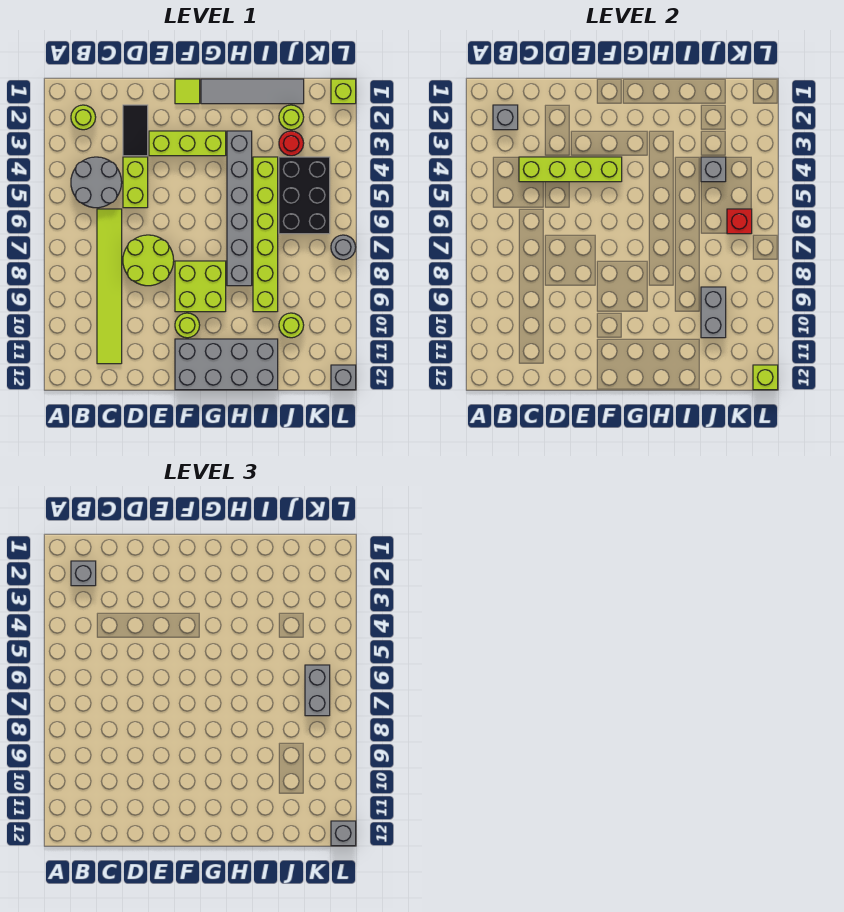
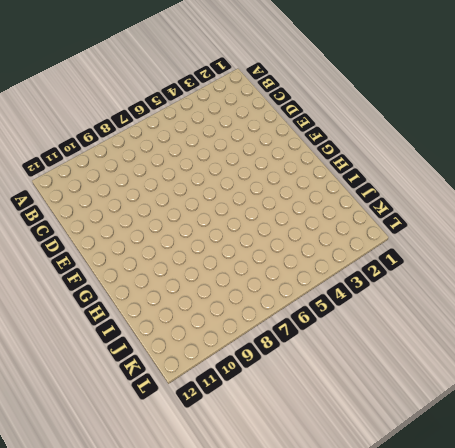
none -> lime 1x1 round brick [71,105,96,130]
none -> grey 2x2 round brick [71,157,122,208]
none -> lime 1x6 tile [97,209,122,364]
none -> black 1x2 tile [123,105,148,156]

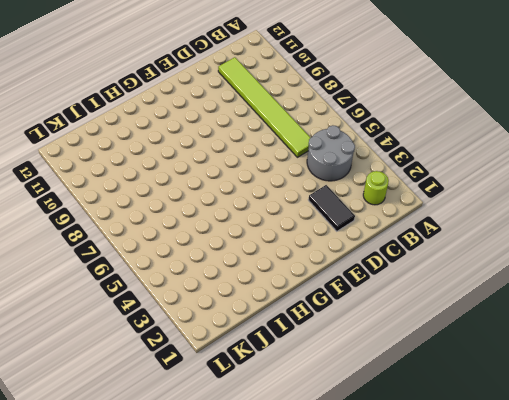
none -> lime 1x2 brick [123,157,148,208]
none -> lime 2x2 round brick [123,235,174,286]
none -> lime 1x3 brick [149,131,226,156]
none -> lime 1x1 tile [175,79,200,104]

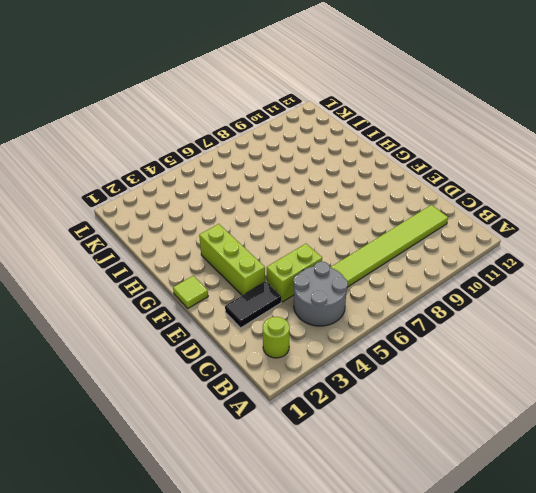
none -> lime 2x2 round brick [123,235,174,286]
none -> lime 2x2 brick [175,261,226,312]
none -> lime 1x1 round brick [175,313,200,338]
none -> grey 2x4 brick [175,339,278,390]

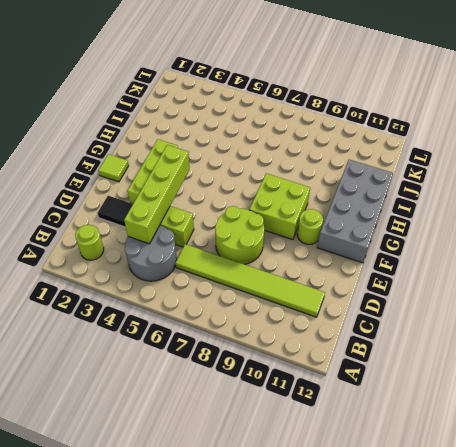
none -> grey 1x4 tile [201,79,304,104]
none -> grey 1x6 brick [227,131,252,286]
none -> lime 1x6 brick [253,157,278,312]
none -> lime 1x1 round brick [279,105,304,130]

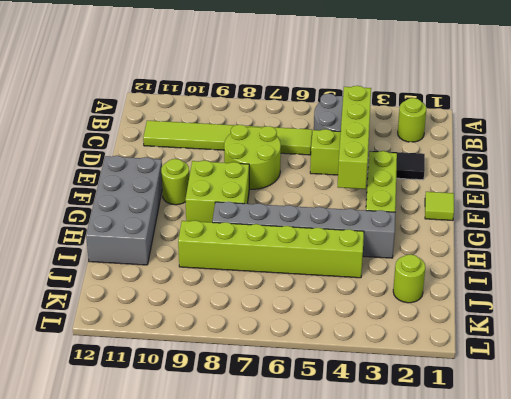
none -> grey 1x4 tile [201,79,304,104]
none -> red 1x1 round brick [279,131,304,156]
none -> black 2x3 brick [279,157,330,234]
none -> lime 1x1 round brick [279,313,304,338]

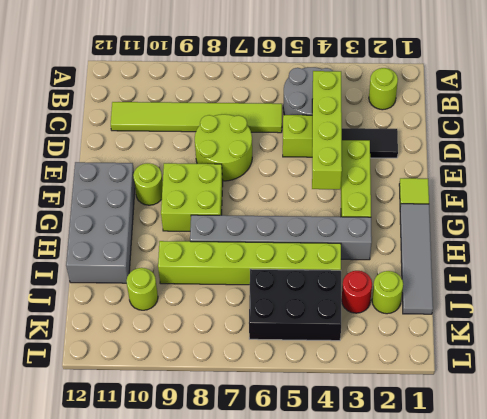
none -> lime 1x1 brick [331,79,356,104]
none -> grey 1x1 round brick [331,235,356,260]
none -> grey 1x1 brick [331,365,356,390]
none -> grey 1x1 brick [493,105,518,130]

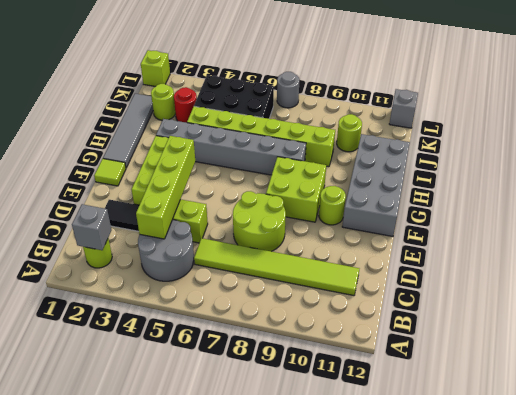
none -> grey 1x1 brick [701,157,726,182]
none -> grey 1x2 brick [701,287,726,338]
none -> red 1x1 brick [727,209,752,234]
none -> lime 1x1 brick [753,365,778,390]

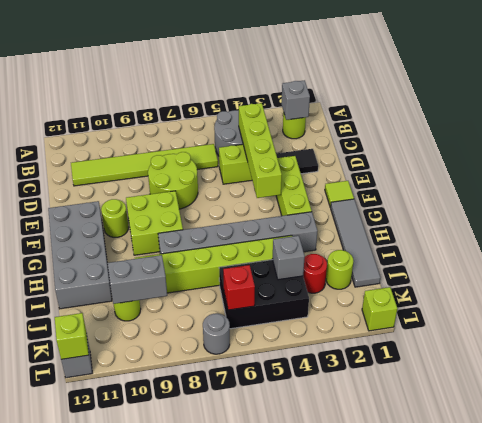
none -> grey 1x1 brick [71,561,96,586]
none -> grey 1x2 brick [305,665,330,716]
none -> grey 1x1 brick [331,821,356,846]

